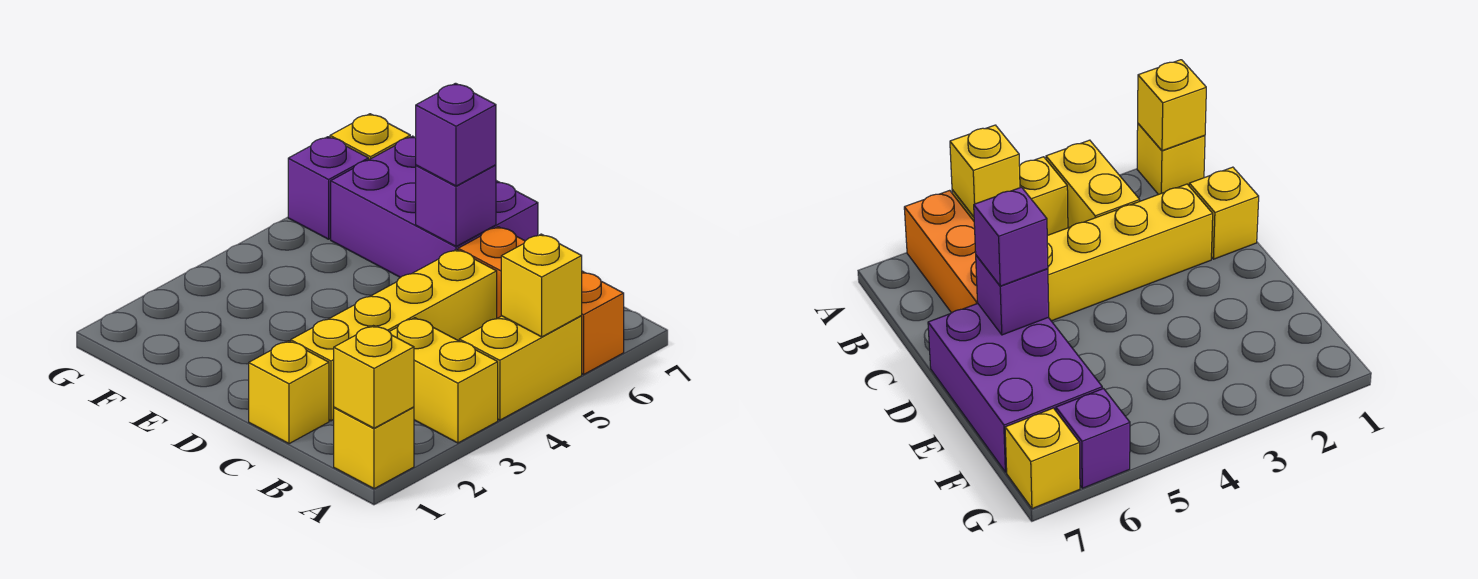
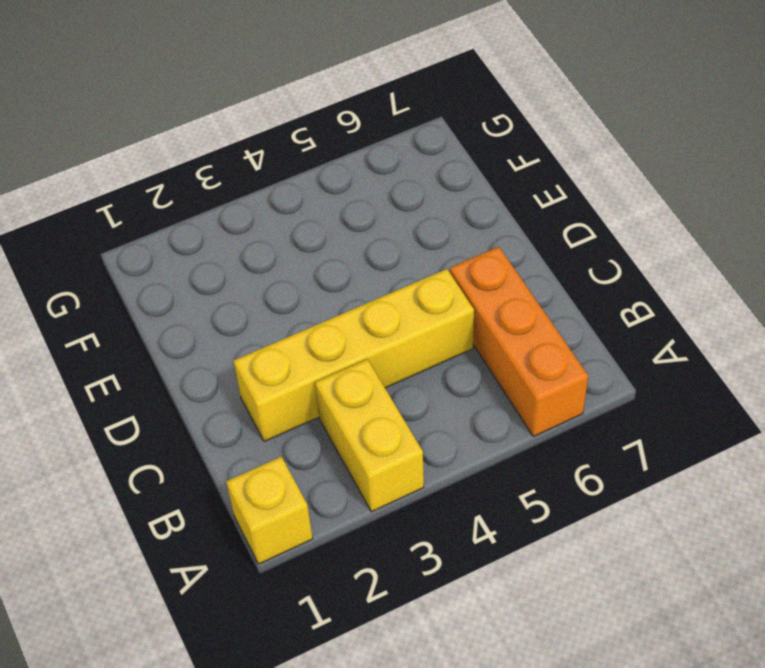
none -> yellow 1x2 brick [459,316,582,420]
none -> yellow 1x1 brick [249,341,329,444]
none -> purple 2x3 brick [331,136,538,277]

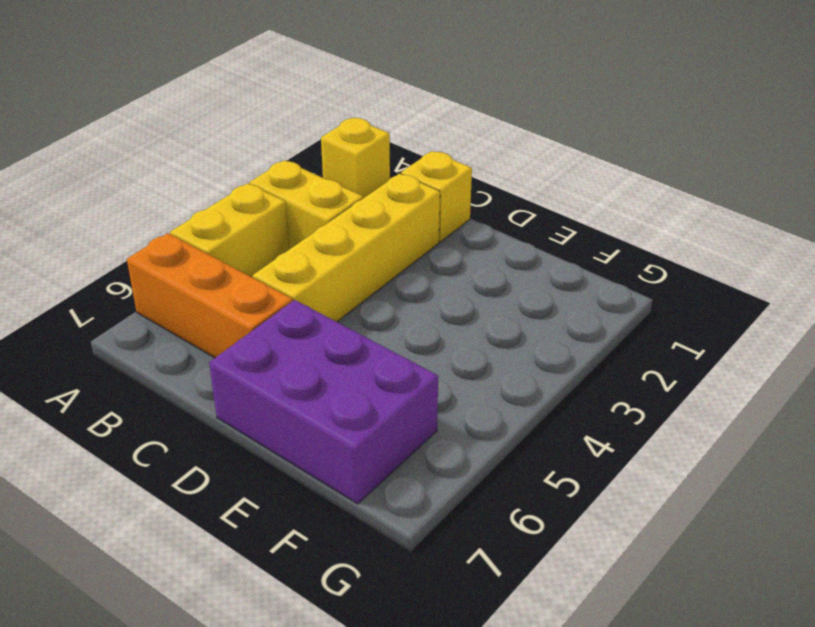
none -> purple 1x1 brick [288,137,369,239]
none -> yellow 1x1 brick [330,114,410,160]
none -> yellow 1x1 brick [334,326,414,428]

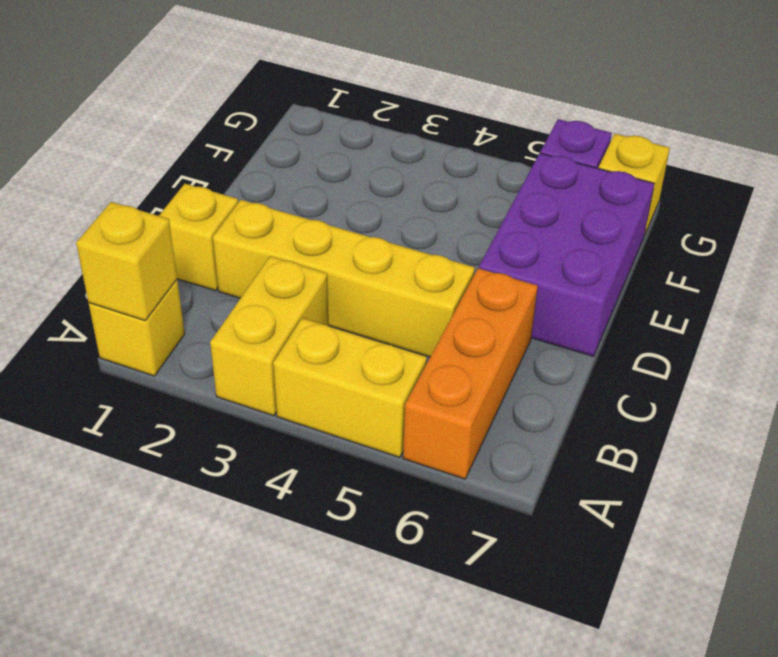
none -> yellow 1x1 brick [501,234,582,337]
none -> purple 1x1 brick [416,165,496,246]
none -> purple 1x1 brick [416,83,496,186]

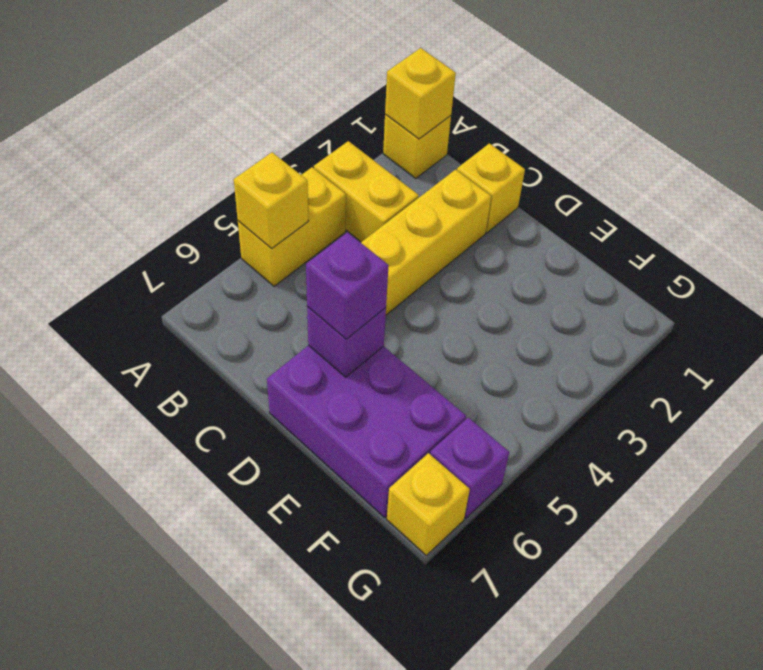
none -> orange 1x3 brick [458,227,624,374]

